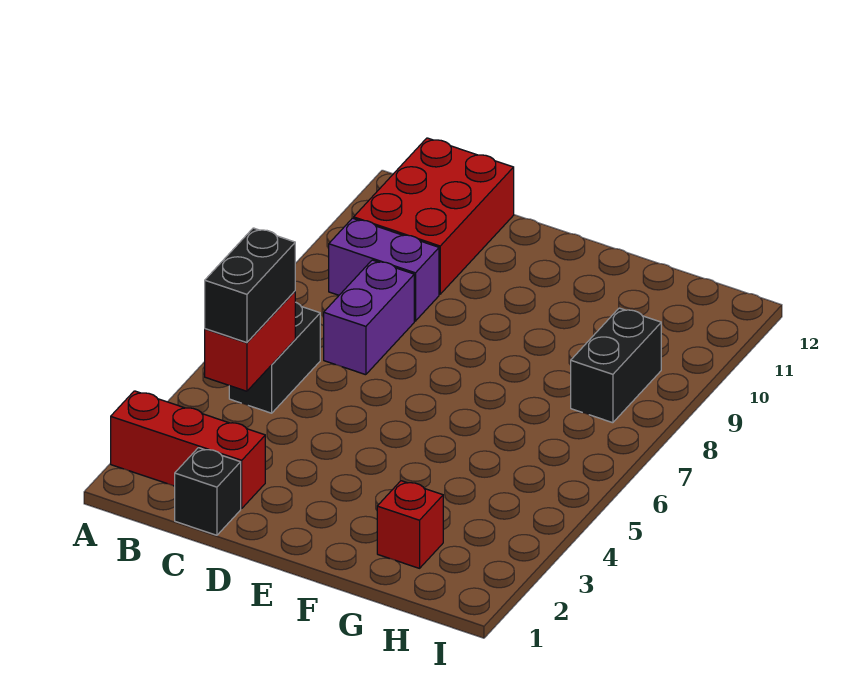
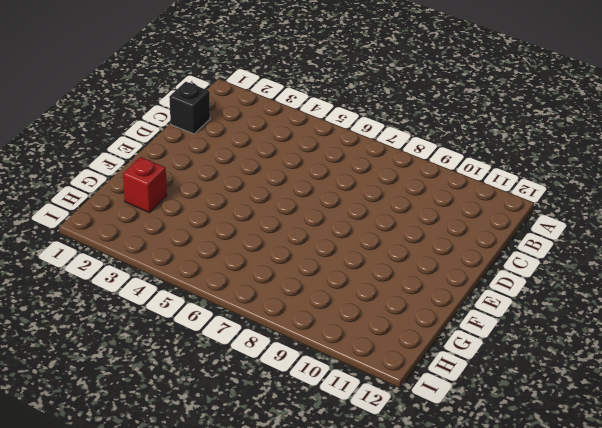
none -> red 1x3 brick [111,391,265,509]
none -> black 1x2 brick [229,302,320,413]

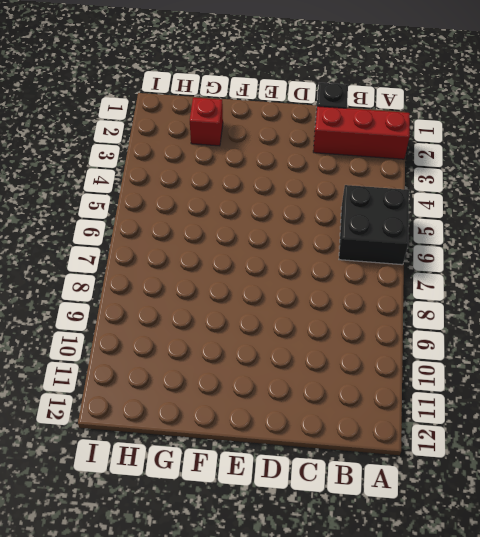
black 2x2 brick [339,185,409,265] -> black 1x2 brick [229,302,320,413]
none -> purple 1x2 brick [329,218,439,321]
none -> red 2x3 brick [354,138,514,294]

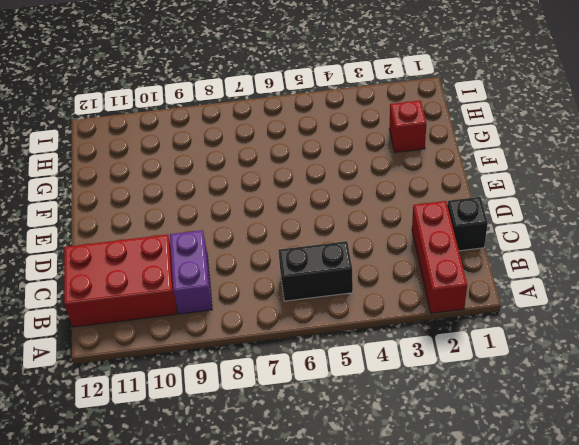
none -> purple 1x2 brick [324,260,414,375]
none -> black 1x2 brick [571,308,661,423]

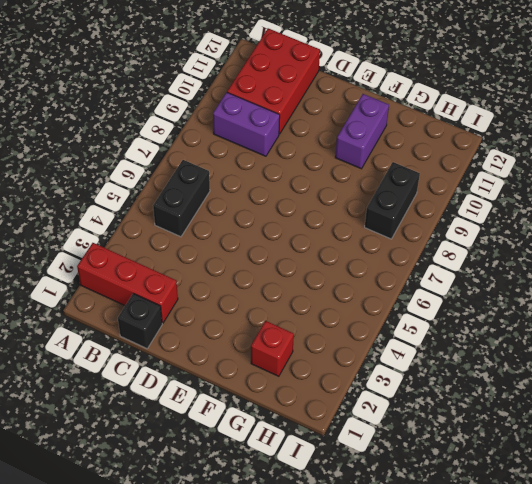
purple 1x2 brick [335,94,389,169] -> purple 1x2 brick moved to [324,260,414,375]
none -> red 1x2 brick [205,291,295,391]
none -> black 1x2 brick [205,228,295,343]

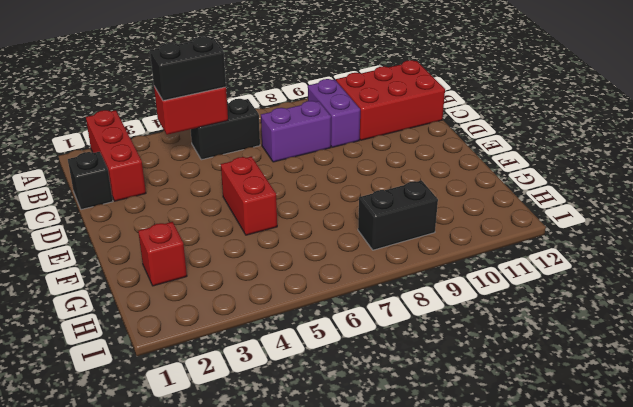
red 1x2 brick [221,157,277,235] -> none

